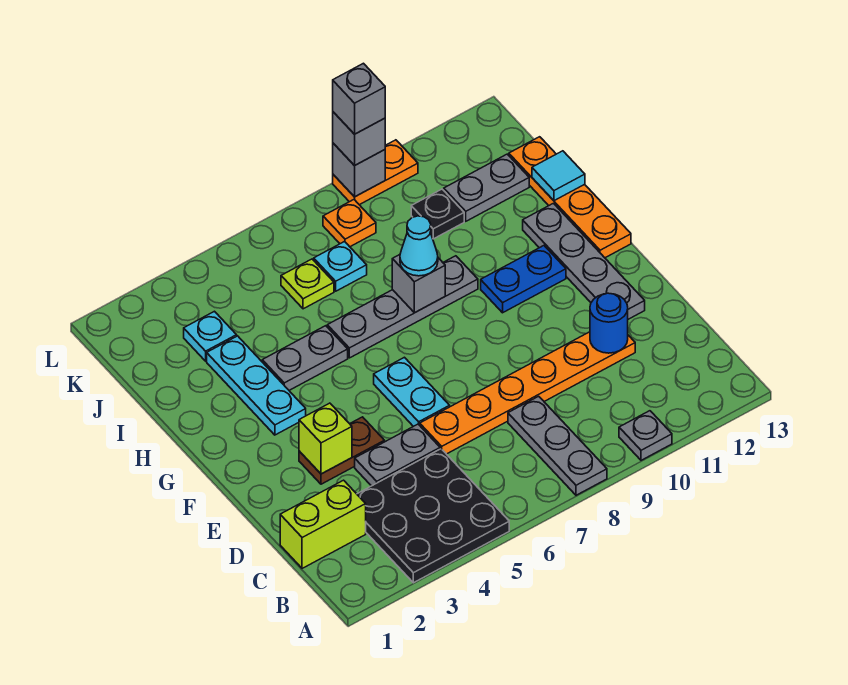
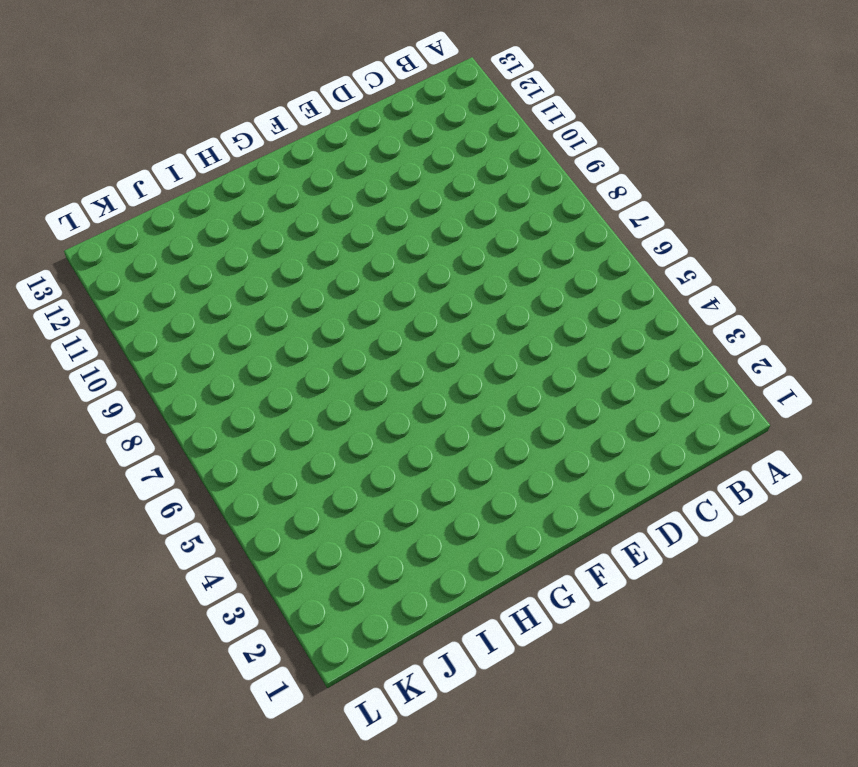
none -> black 3x3 plate [357,449,509,583]
none -> grey 1x3 plate [508,396,607,495]
none -> grey 1x1 plate [619,411,672,460]

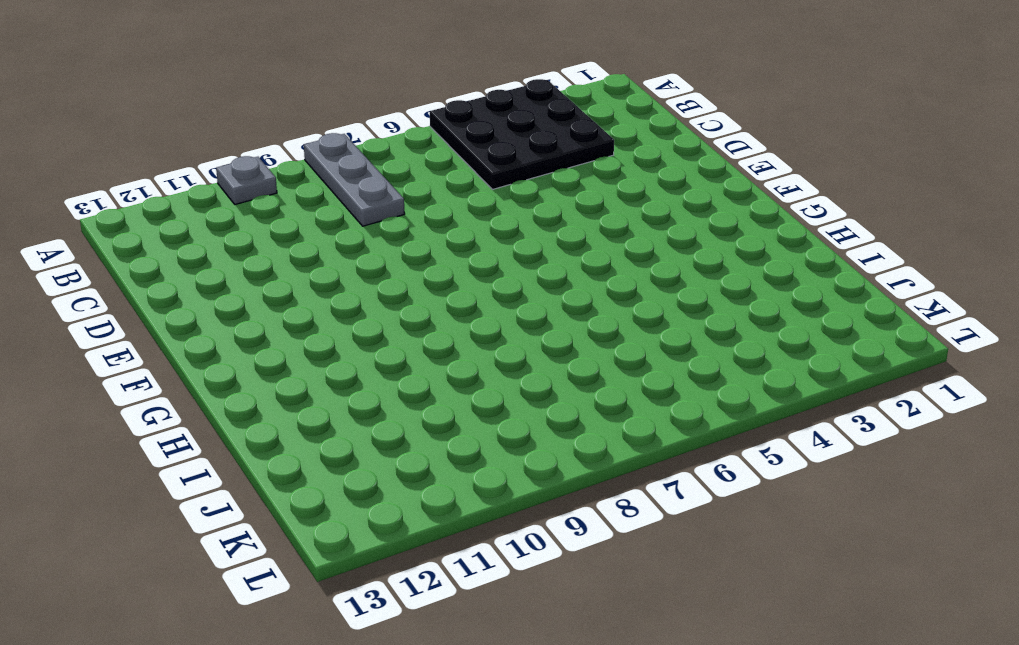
none -> lime 1x2 brick [280,480,366,568]
none -> grey 1x2 plate [355,424,440,486]
none -> orange 1x6 plate [420,332,635,454]

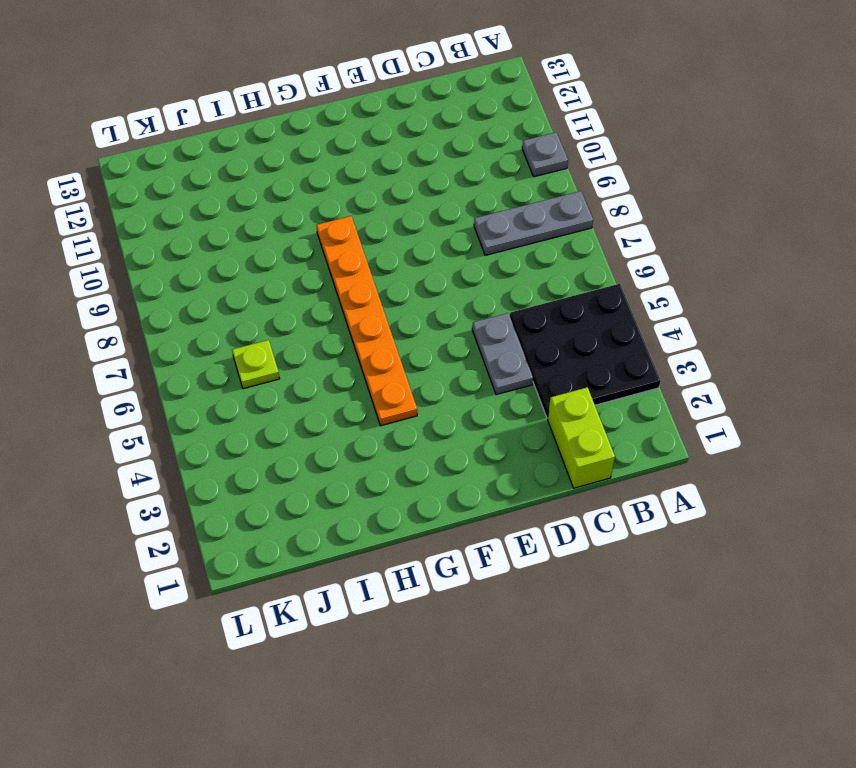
orange 1x6 plate [316,216,417,426] -> orange 1x6 plate moved to [420,332,635,454]
none -> brown 1x2 plate [299,417,385,484]
none -> cyan 1x2 plate [374,357,450,426]
none -> grey 1x4 plate [523,203,645,319]

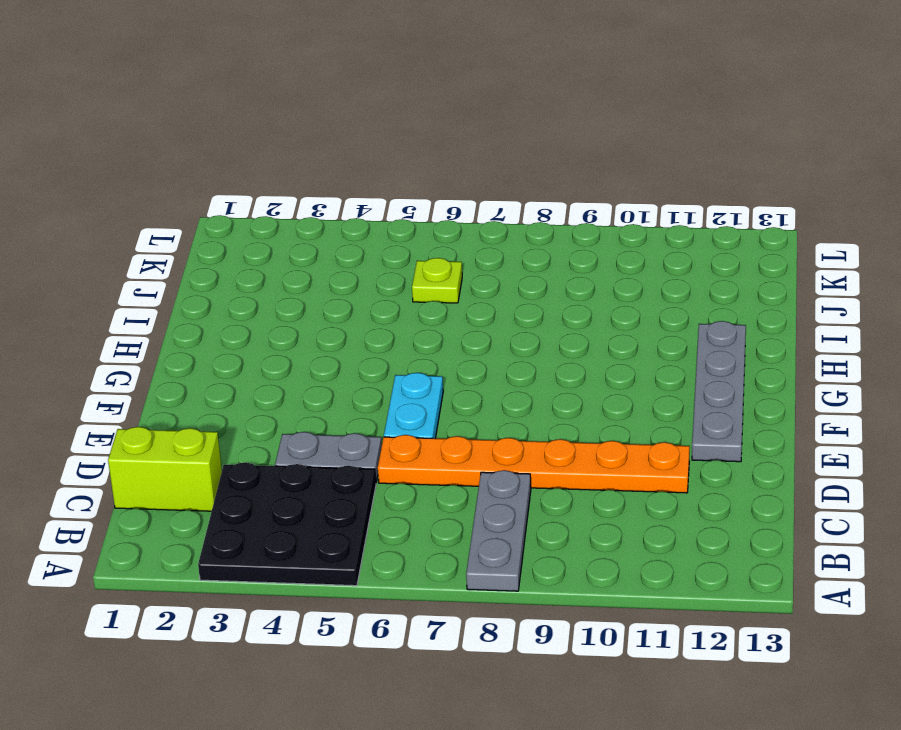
none -> grey 1x1 plate [619,411,672,460]
none -> brown 1x2 plate [299,417,385,484]
none -> cyan 1x3 plate [207,336,306,435]

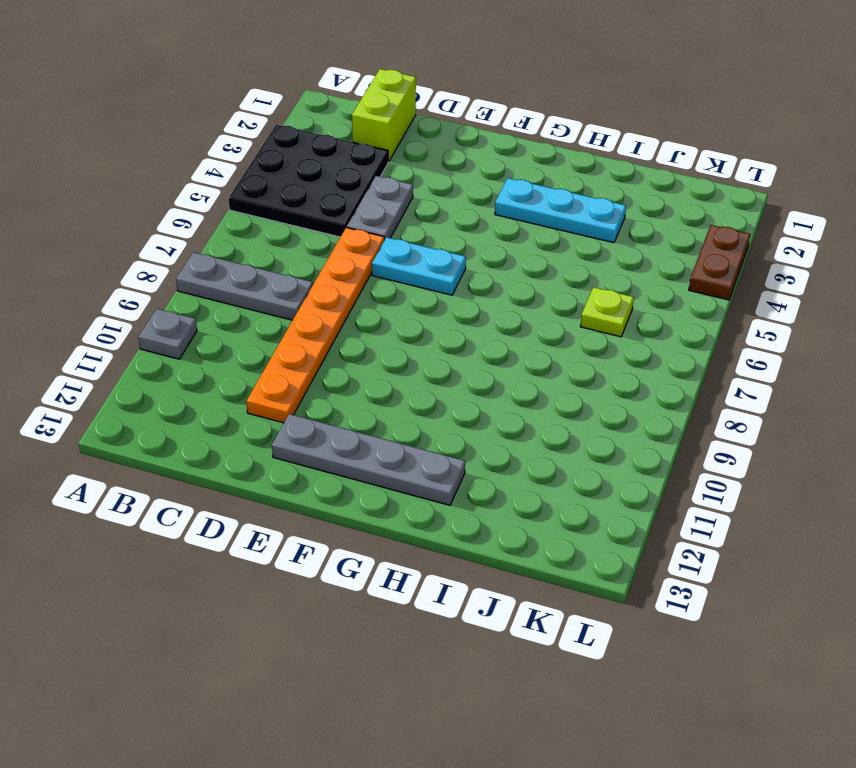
brown 1x2 plate [689,225,750,300] -> brown 1x2 plate moved to [299,417,385,484]
none -> blue 1x2 plate [481,246,566,313]
none -> orange 1x4 plate [509,137,631,258]
none -> grey 1x2 plate [262,326,348,390]

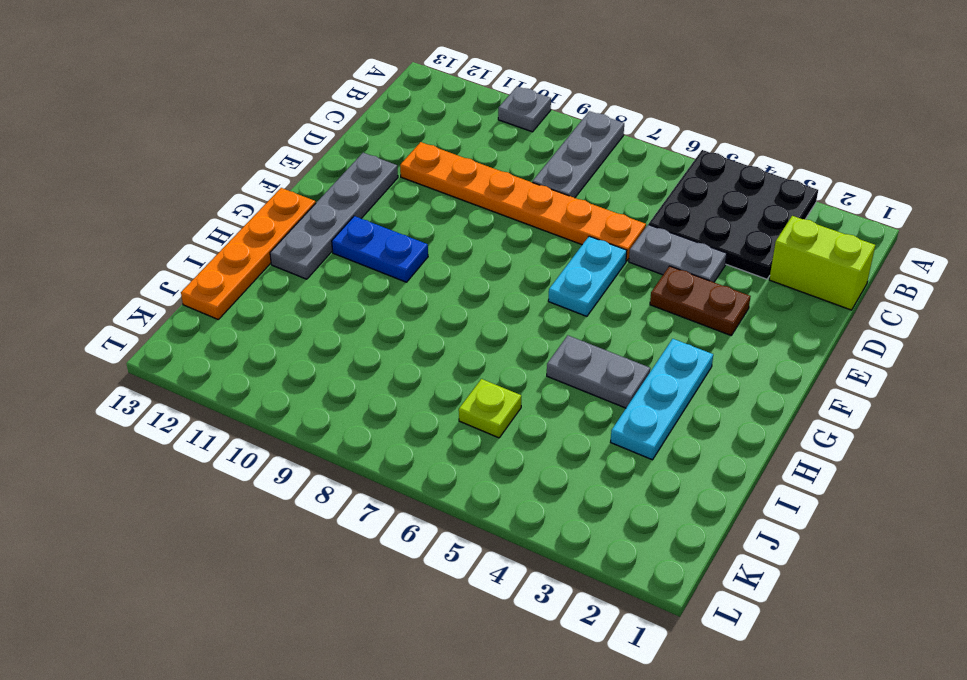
none -> grey 1x4 plate [327,256,478,358]
none -> cyan 1x1 plate [184,311,237,361]
none -> cyan 1x1 plate [314,242,367,291]

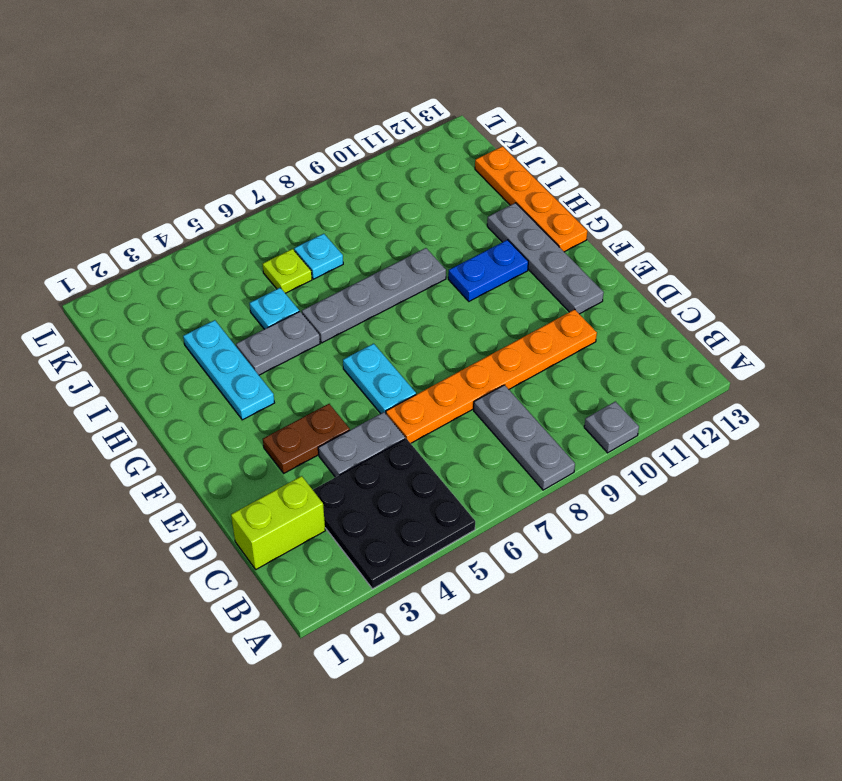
cyan 1x1 plate [250,288,299,329] -> cyan 1x1 plate moved to [184,311,237,361]
none -> black 1x1 plate [411,189,464,239]
none -> grey 1x2 plate [444,154,529,221]
none -> orange 1x1 plate [323,200,376,247]

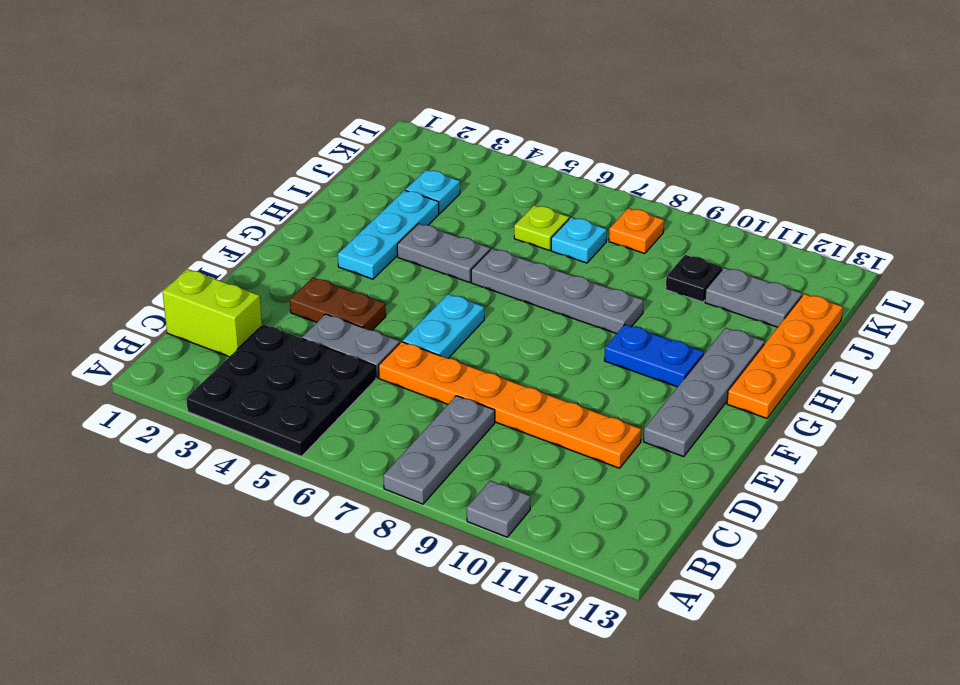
none -> orange 1x2 plate [333,140,418,205]
none -> blue 1x1 round brick [590,293,628,353]
none -> lime 1x1 brick [299,403,352,474]

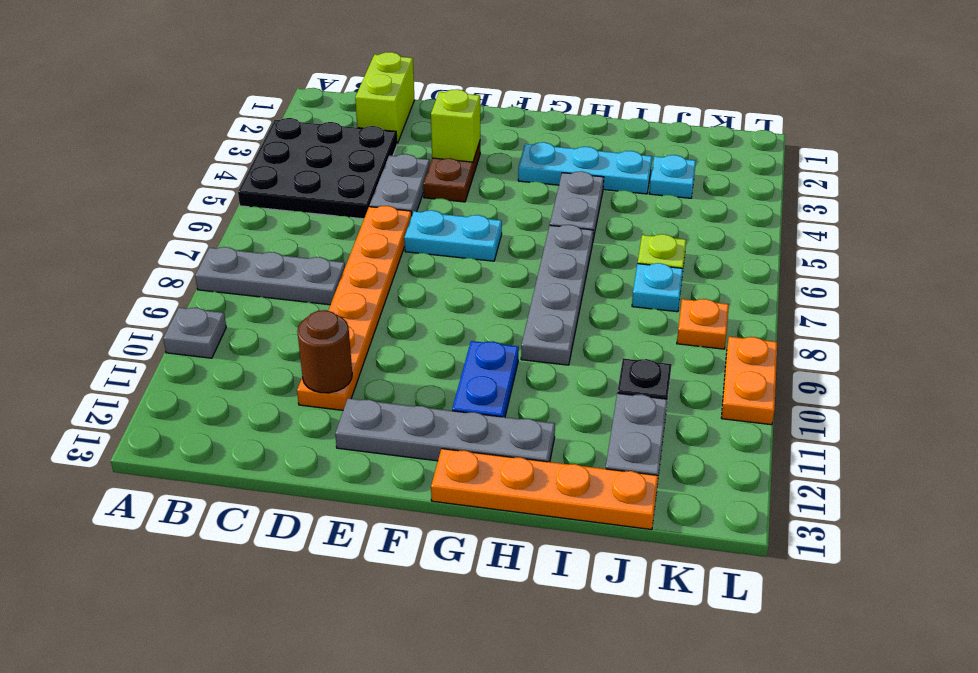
brown 1x1 round brick [297,310,352,393] -> blue 1x1 round brick [590,293,628,353]
none -> grey 1x1 brick [392,255,445,313]
none -> cyan 1x1 tile [532,151,585,201]
none -> grey 1x1 brick [333,143,385,197]

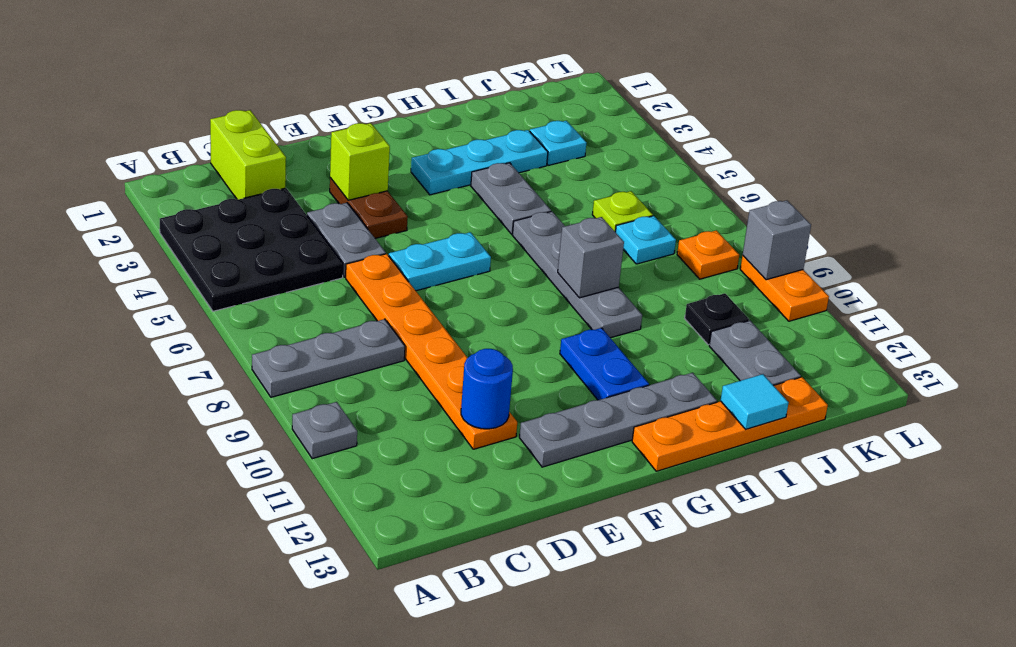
none -> cyan 1x1 cone [400,216,438,276]
none -> grey 1x1 brick [333,112,385,166]
none -> grey 1x1 brick [333,63,385,134]

